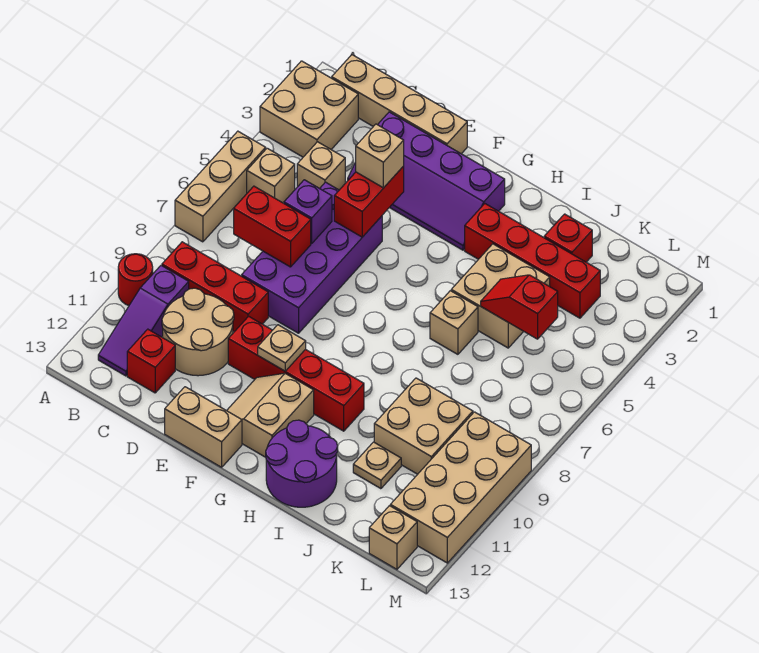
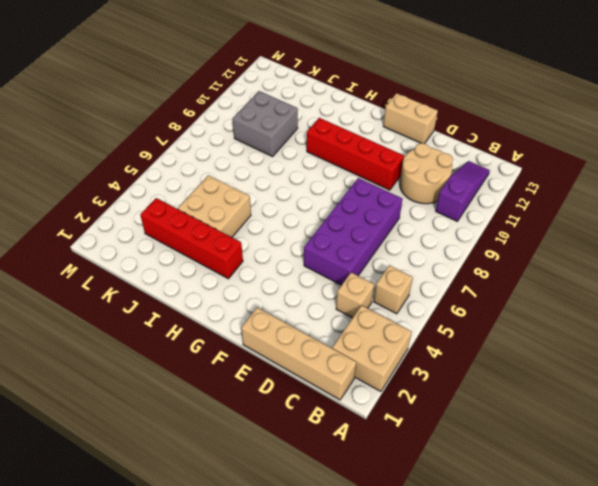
grey 2x2 brick [233,91,298,157] -> tan 2x2 brick [374,378,473,474]
none -> tan 1x3 brick [175,131,266,242]
none -> red 1x1 round brick [118,254,153,306]
none -> red 1x3 brick [162,242,268,332]
none -> red 1x1 brick [127,329,175,393]

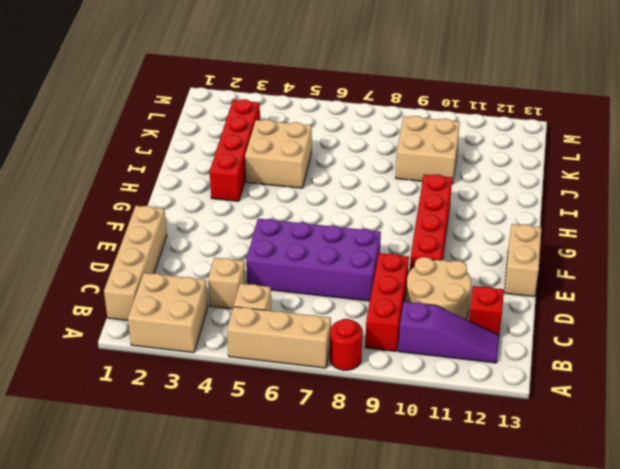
red 1x1 round brick [330,319,362,370] -> red 1x1 round brick moved to [118,254,153,306]
none -> purple 2x4 slope [348,112,505,250]
none -> tan 2x2 slope [227,373,314,457]
none -> purple 2x2 round brick [266,420,338,507]
none -> tan 1x1 brick [430,291,478,354]

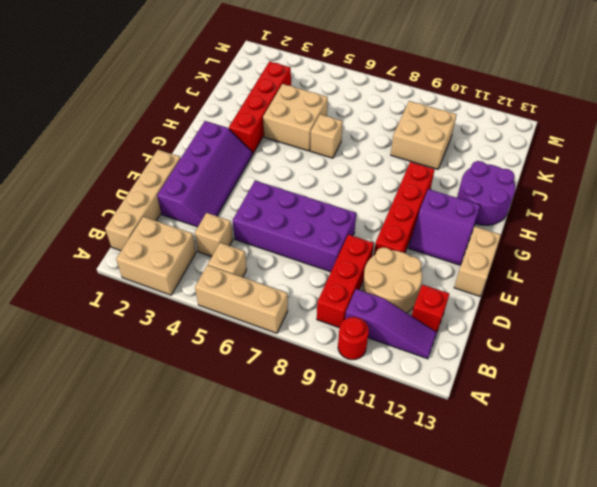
purple 2x2 slope [408,189,480,265] -> tan 2x2 slope [227,373,314,457]
none -> red 1x1 brick [544,214,592,262]
none -> tan 1x1 plate [353,442,401,489]
none -> tan 2x4 brick [390,412,531,563]
none -> tan 1x1 brick [369,506,417,569]

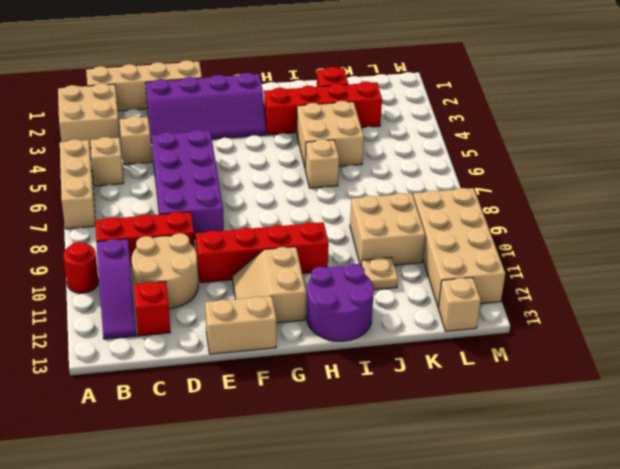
none -> red 1x2 brick [234,186,311,267]
none -> purple 1x1 brick [284,180,332,243]
none -> red 1x2 brick [334,166,404,237]
none -> tan 1x1 plate [258,325,306,371]

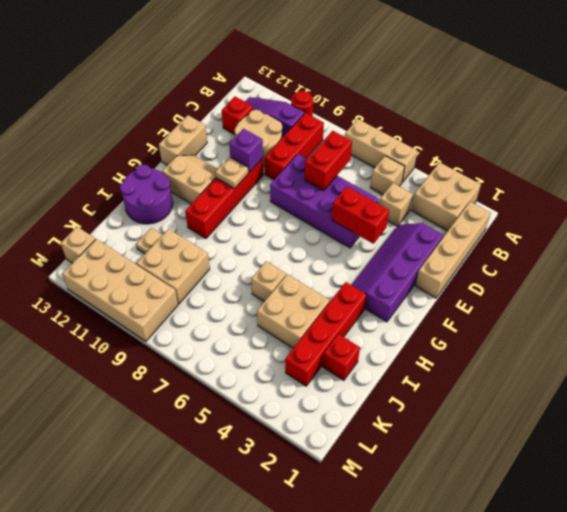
purple 1x1 brick [229,129,263,172] -> purple 1x1 brick moved to [284,180,332,243]
none -> red 1x2 slope [481,275,558,339]
none -> tan 1x1 brick [356,124,404,188]

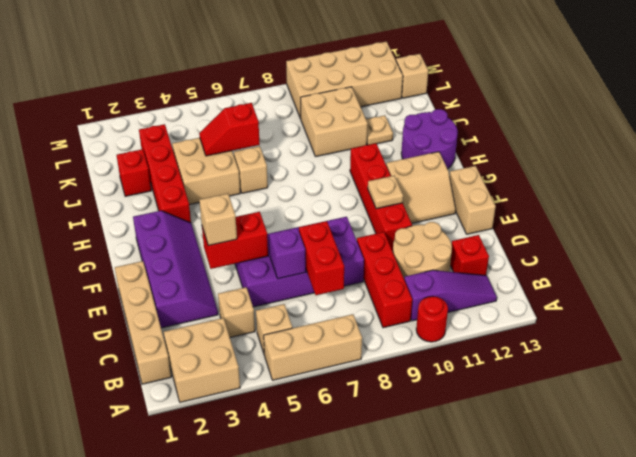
red 1x2 slope [199,103,260,156] -> red 1x2 slope turned to [481,275,558,339]

